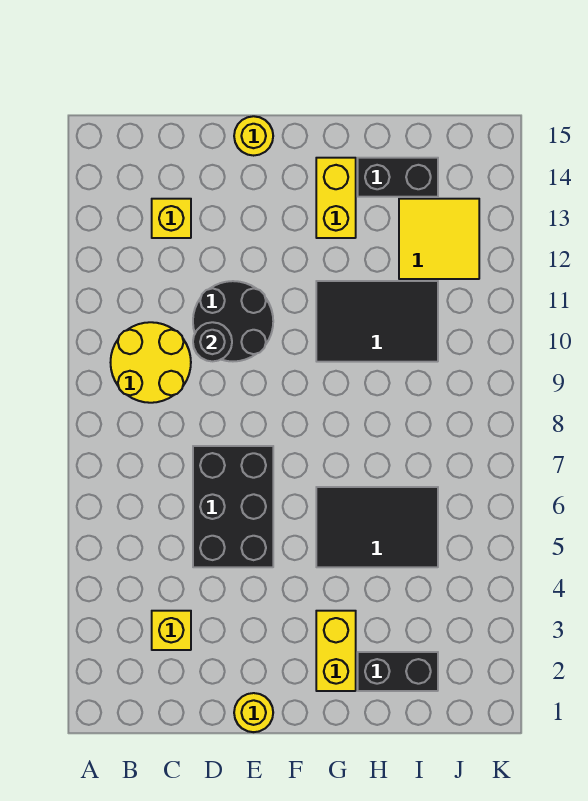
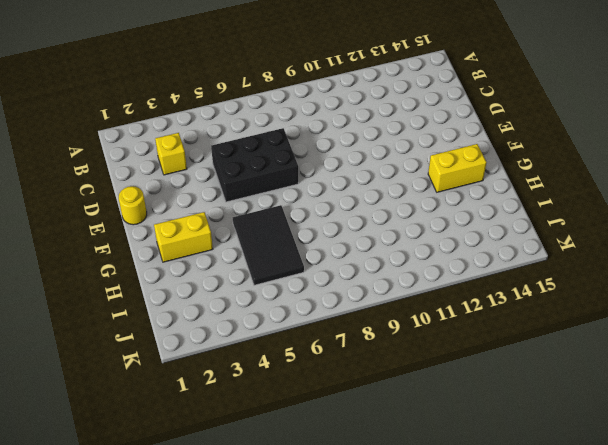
none -> yellow 2x2 round brick [111,322,191,403]
none -> yellow 1x1 brick [152,199,191,238]
none -> black 2x2 round brick [193,281,273,361]

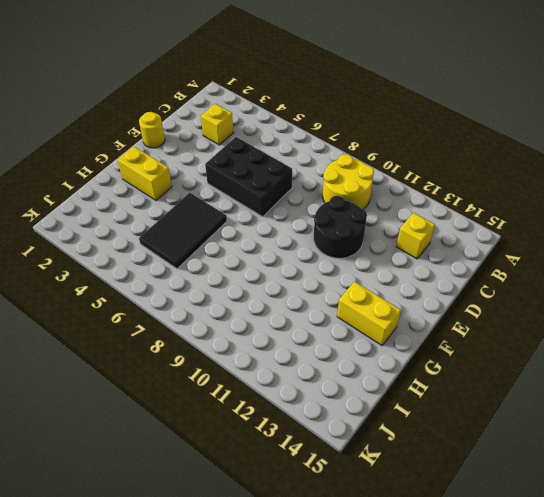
none -> yellow 1x1 round brick [234,116,273,156]
none -> black 2x3 tile [316,281,438,362]
none -> black 1x2 brick [358,652,438,691]

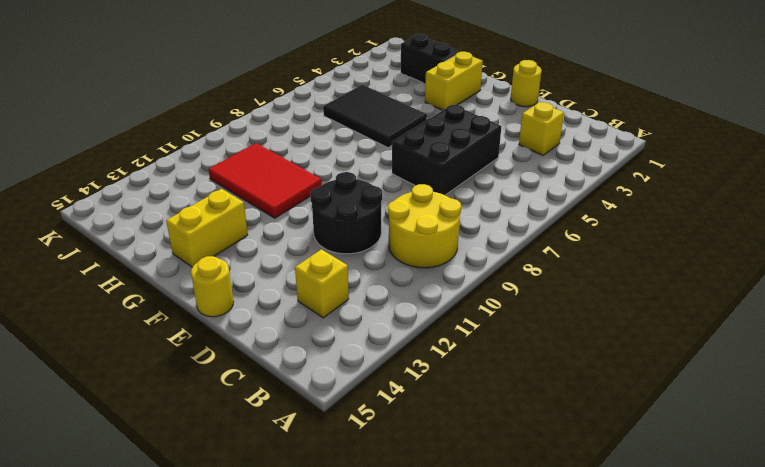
red 2x3 tile [209,143,322,218] -> black 2x3 tile [316,281,438,362]
none -> black 1x2 brick [358,158,438,197]
none -> yellow 2x2 tile [399,199,479,279]
none -> black 1x1 round brick [193,322,232,361]

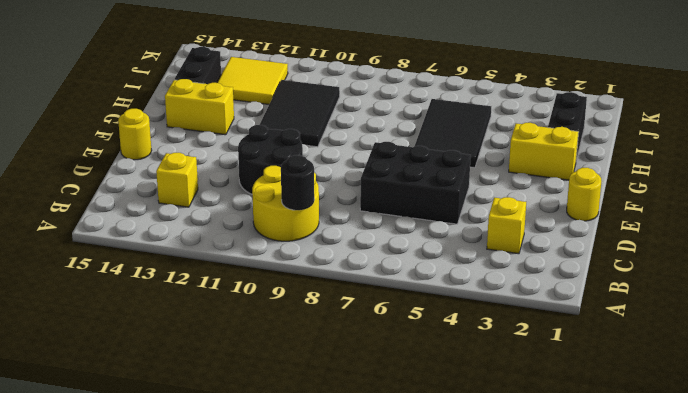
black 1x1 round brick [281,155,314,210] -> black 1x1 round brick moved to [193,322,232,361]

